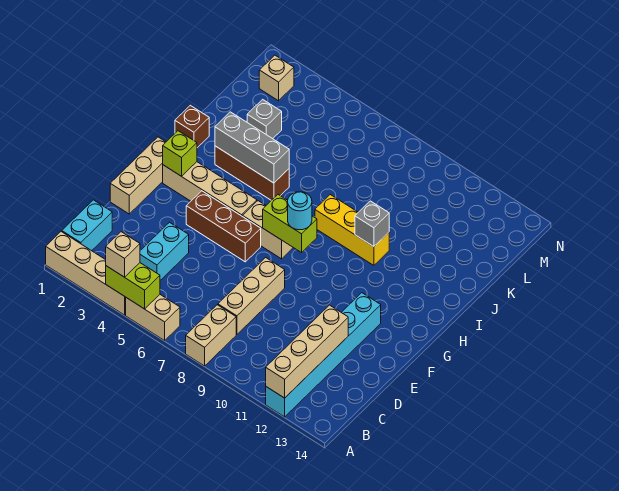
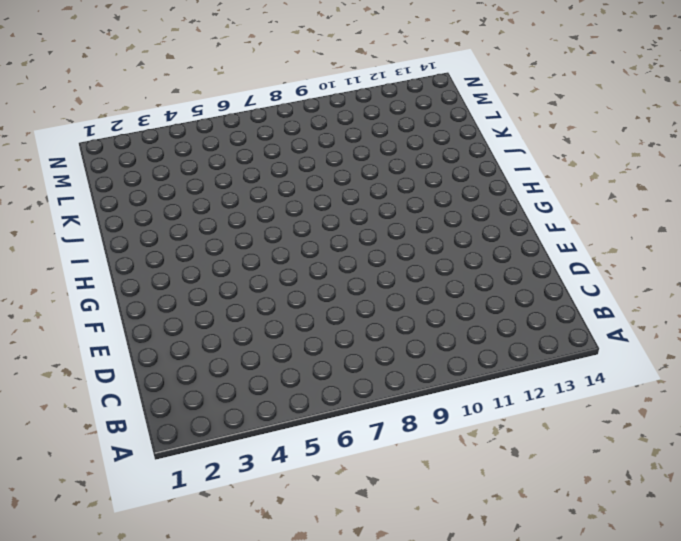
none -> tan 1x4 brick [46,231,126,315]
none -> tan 1x2 brick [126,295,180,341]
none -> tan 1x2 brick [186,305,236,366]

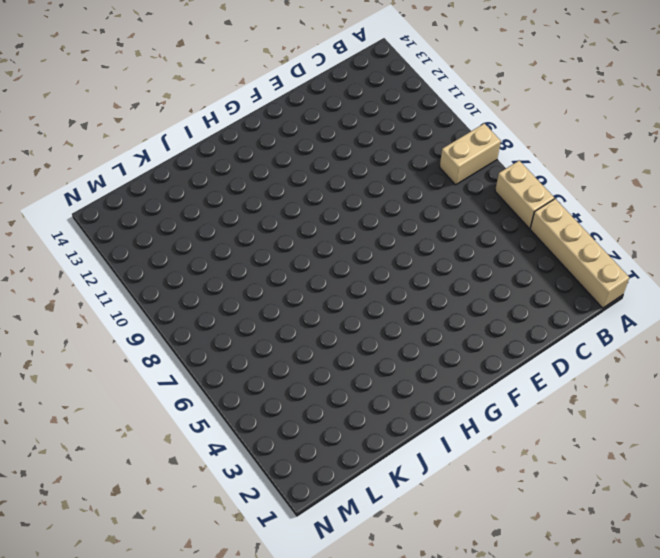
none -> cyan 1x6 brick [266,293,381,417]
none -> cyan 1x2 brick [62,200,112,251]
none -> cyan 1x2 brick [140,222,189,280]

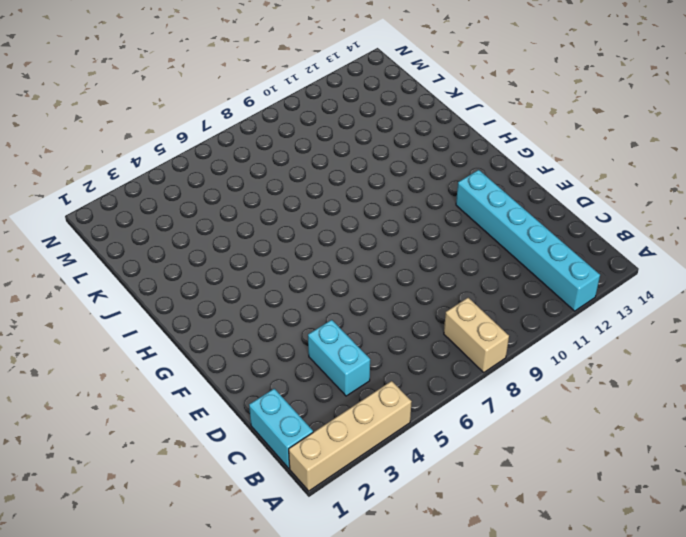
none -> tan 1x2 brick [126,295,180,341]
none -> tan 1x3 brick [218,258,285,334]
none -> tan 1x3 brick [110,137,166,214]

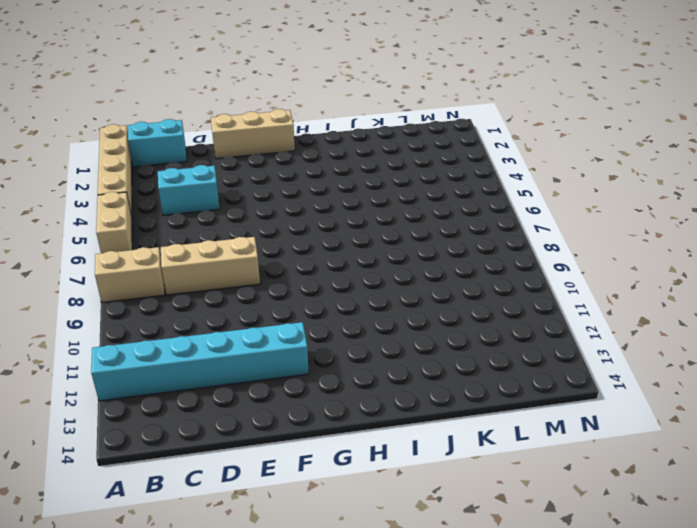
none -> brown 1x3 brick [186,191,261,262]
none -> tan 1x4 brick [163,162,257,217]
none -> tan 1x2 brick [243,201,293,259]

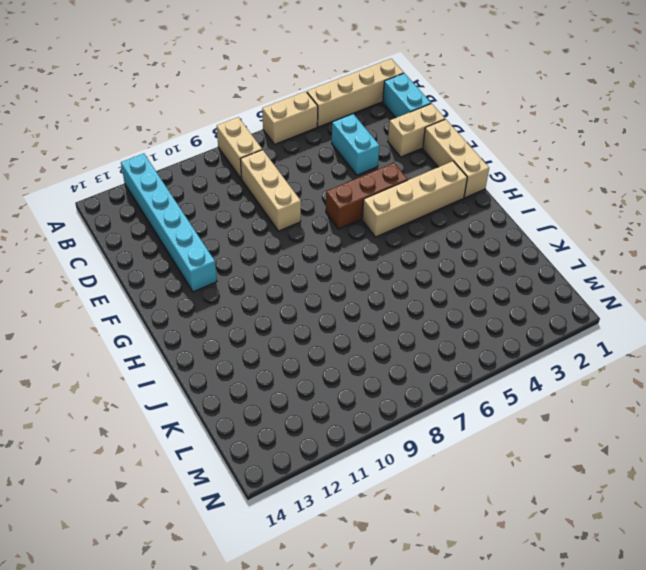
tan 1x2 brick [388,104,445,157] -> tan 1x2 brick moved to [243,201,293,259]
none -> brown 1x1 brick [175,105,209,148]
none -> brown 1x3 brick [215,146,289,200]
none -> yellow 1x3 brick [315,195,389,265]

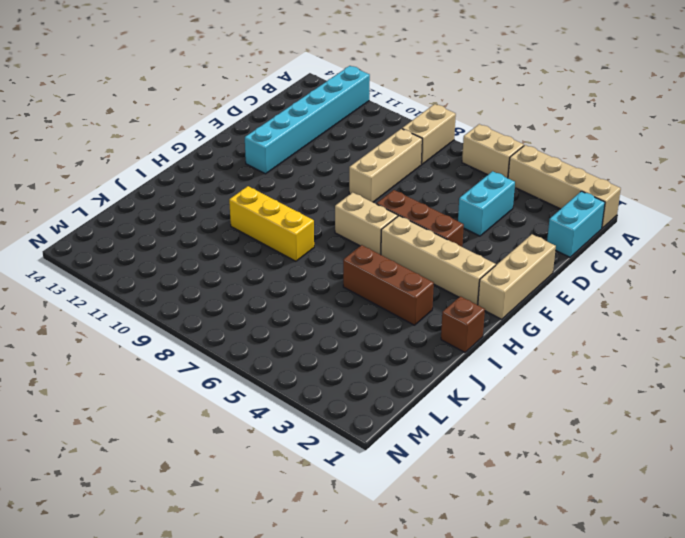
none -> grey 1x1 brick [247,99,282,139]
none -> tan 1x1 brick [259,55,294,101]
none -> lime 1x2 brick [106,263,160,309]

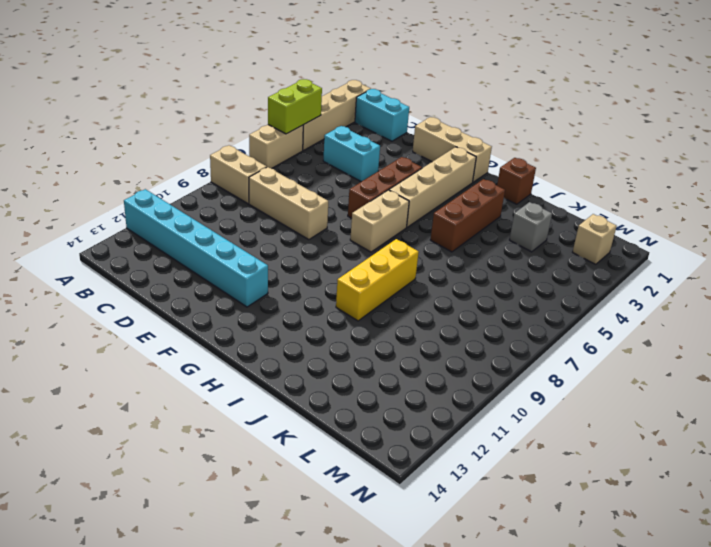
none -> tan 1x4 brick [266,305,348,398]
none -> lime 1x1 brick [163,131,197,176]
none -> lime 1x2 brick [263,195,317,253]

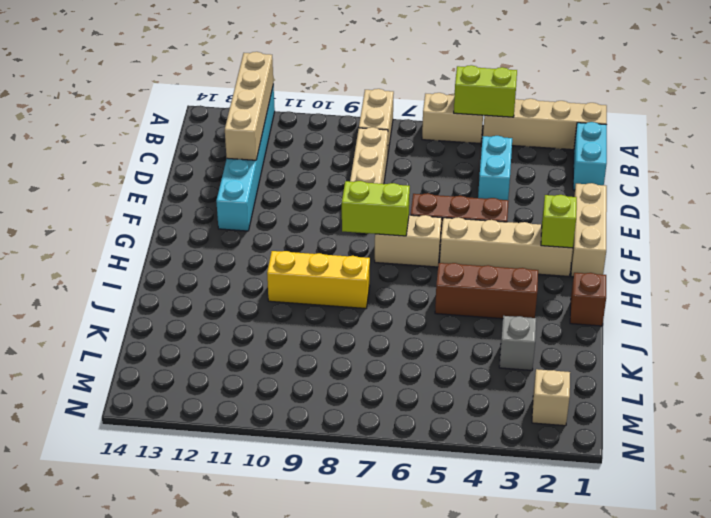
none -> grey 1x3 brick [215,112,289,183]
none -> grey 1x1 brick [355,201,389,247]
none -> tan 1x1 brick [106,232,140,277]

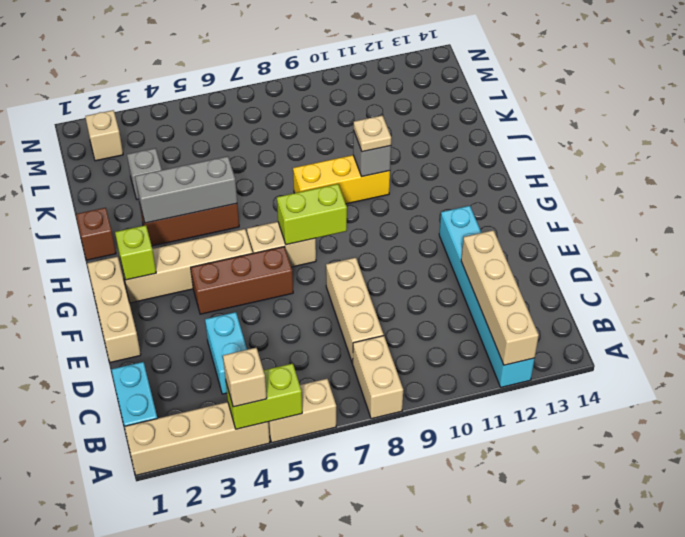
tan 1x1 plate [353,115,391,152] -> none
none -> cyan 1x1 round brick [288,192,312,230]

